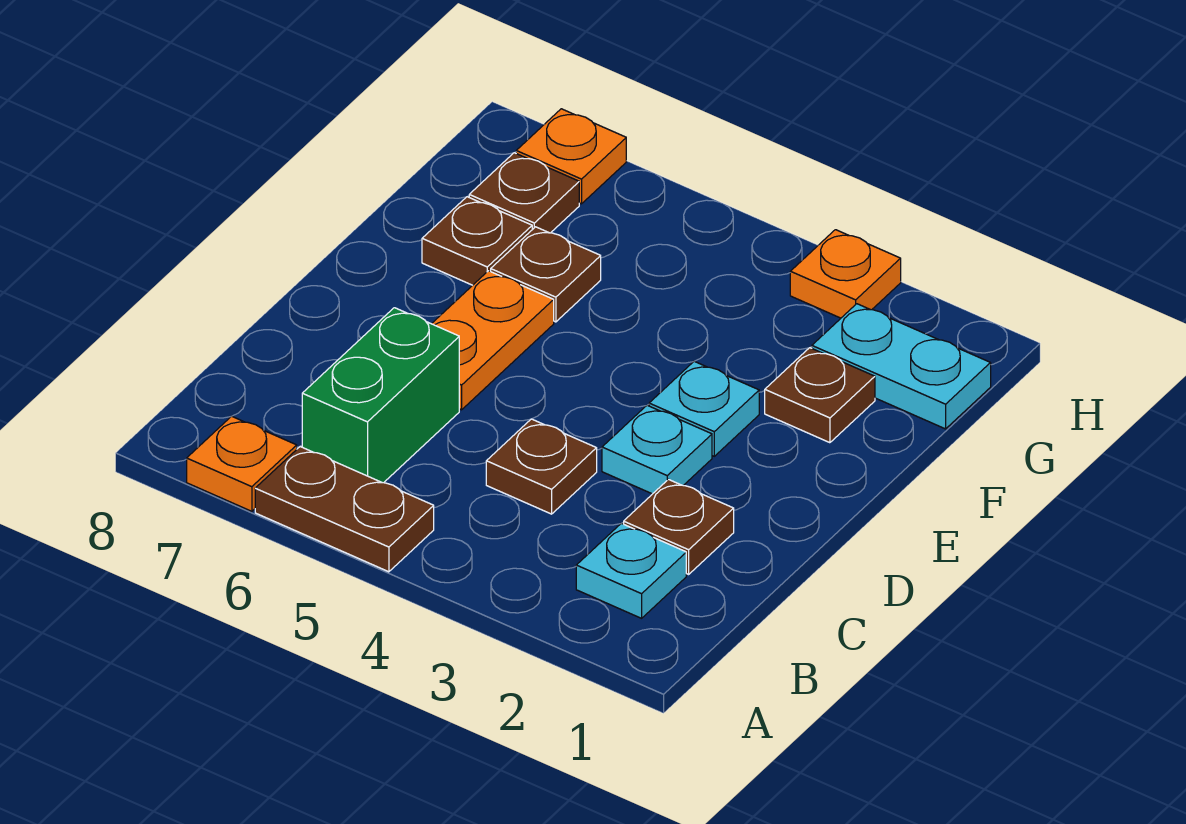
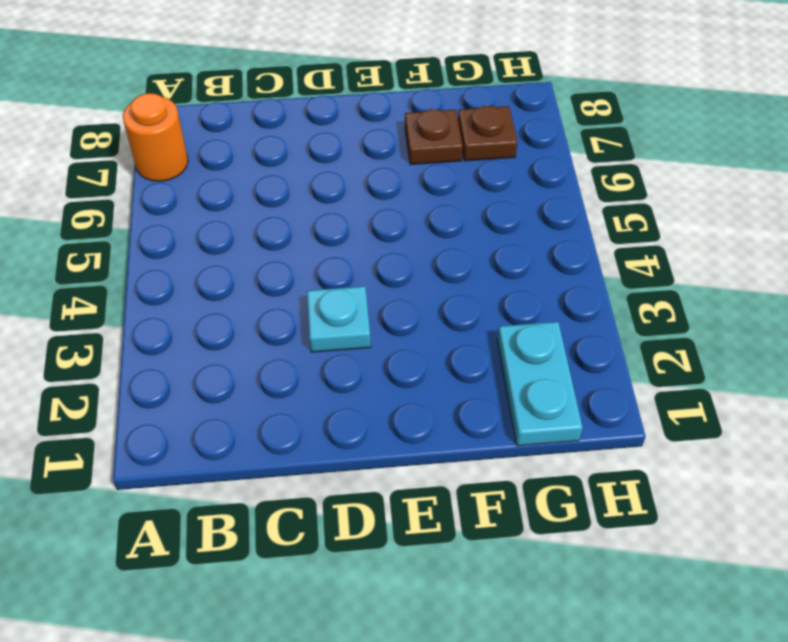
orange 1x1 round brick [123,93,188,181] -> orange 1x1 plate [187,416,297,511]
none -> brown 1x2 plate [255,446,434,572]
none -> cyan 1x1 plate [576,523,686,618]
none -> green 1x2 brick [302,308,459,483]

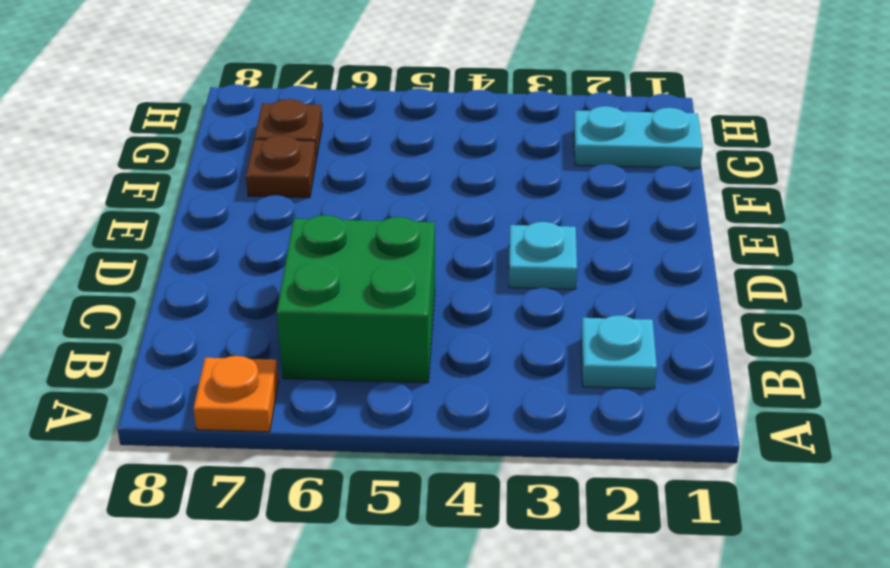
green 2x2 brick [277,215,435,383] -> green 1x2 brick [302,308,459,483]
none -> brown 1x2 plate [255,446,434,572]
none -> brown 1x1 plate [624,479,734,574]
none -> brown 1x1 plate [486,419,597,514]

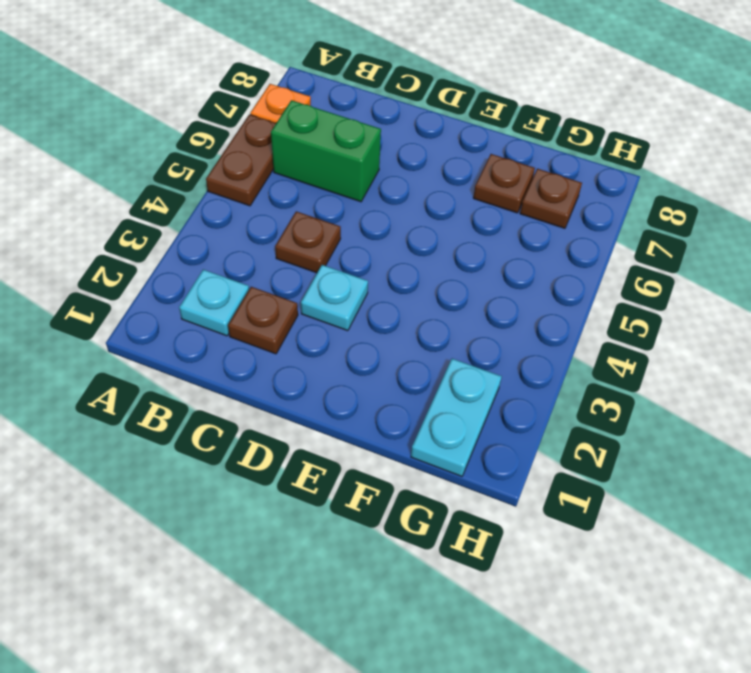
none -> orange 1x2 plate [432,271,554,410]
none -> cyan 1x1 plate [649,361,759,456]
none -> brown 1x1 plate [765,348,875,443]

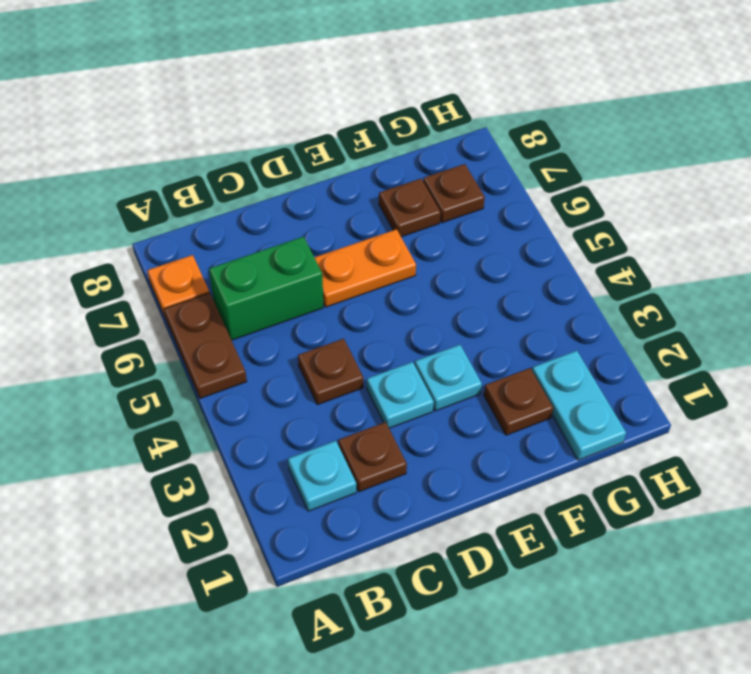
none -> brown 1x1 plate [491,227,601,322]
none -> orange 1x1 plate [790,230,901,318]
none -> orange 1x1 plate [516,109,626,204]

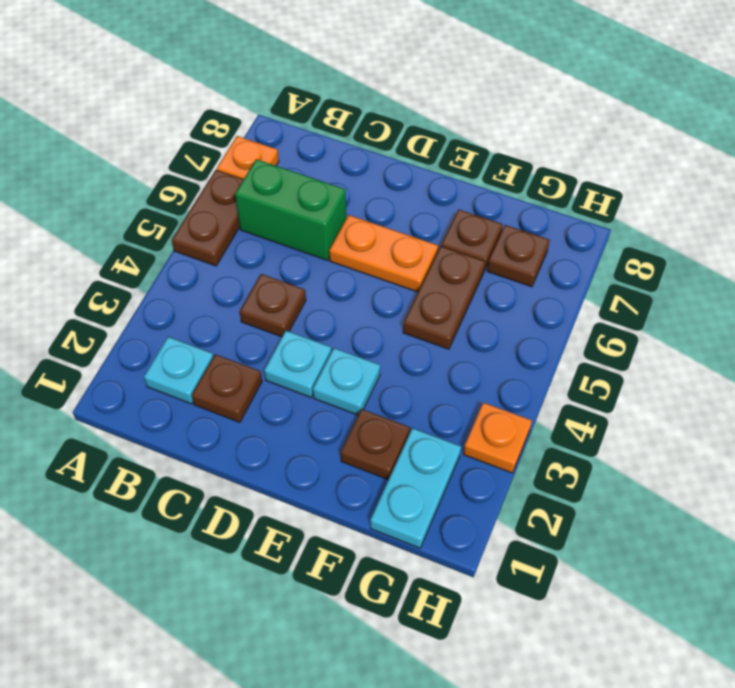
brown 1x2 plate [403,246,485,349] -> brown 1x1 plate [491,227,601,322]
none -> orange 1x1 plate [516,109,626,204]

